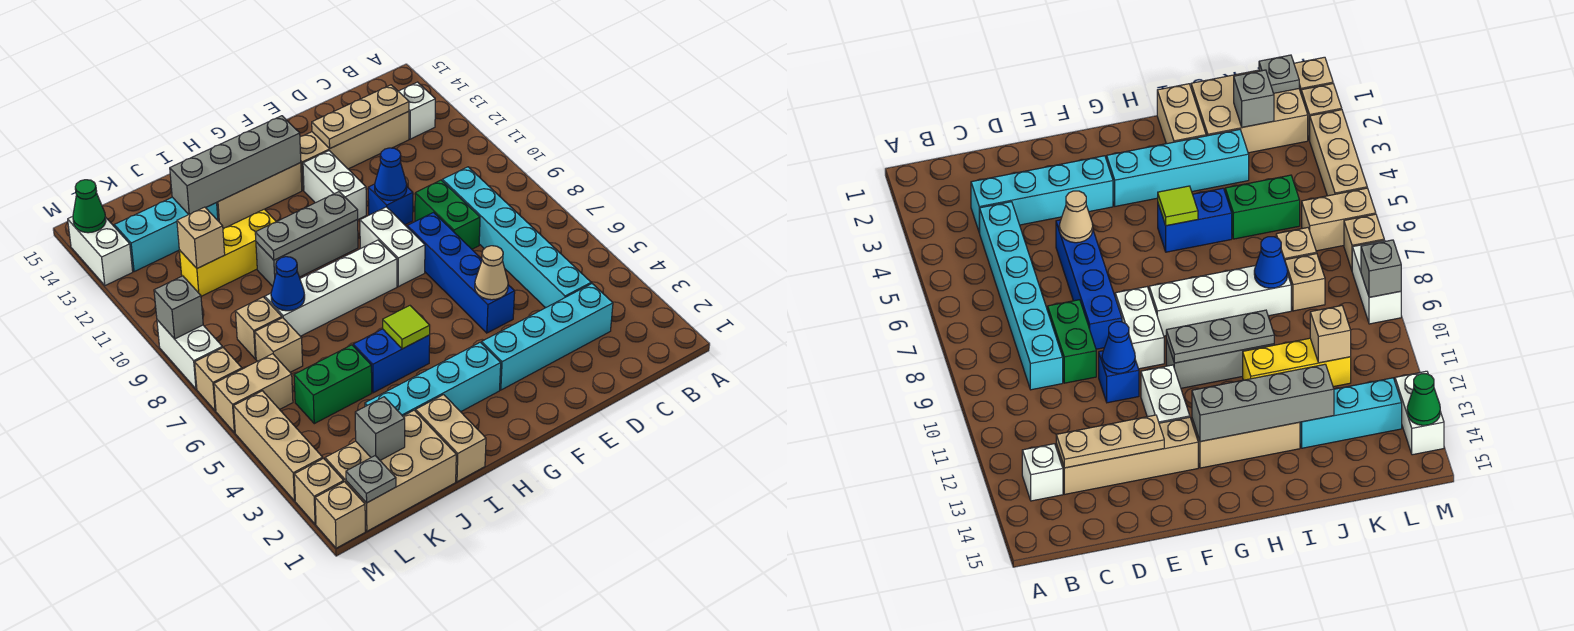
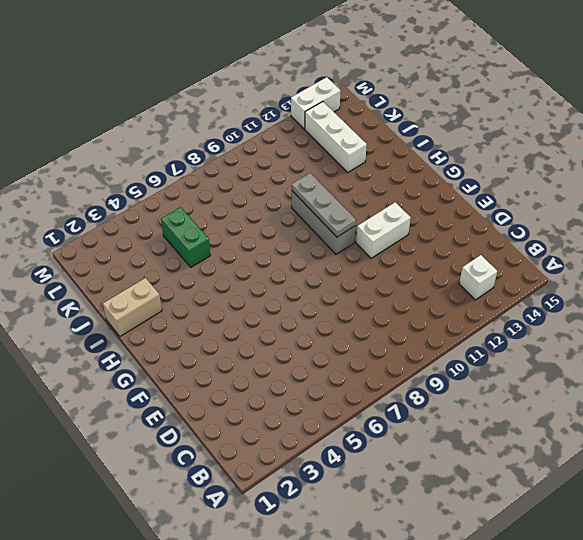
white 1x3 brick [305,102,367,172] -> cyan 1x3 brick [114,197,218,272]
none -> cyan 1x4 brick [482,284,613,390]
none -> cyan 1x6 brick [442,167,591,308]
none -> tan 1x4 brick [300,111,409,191]
none -> green 1x2 brick [415,180,480,249]

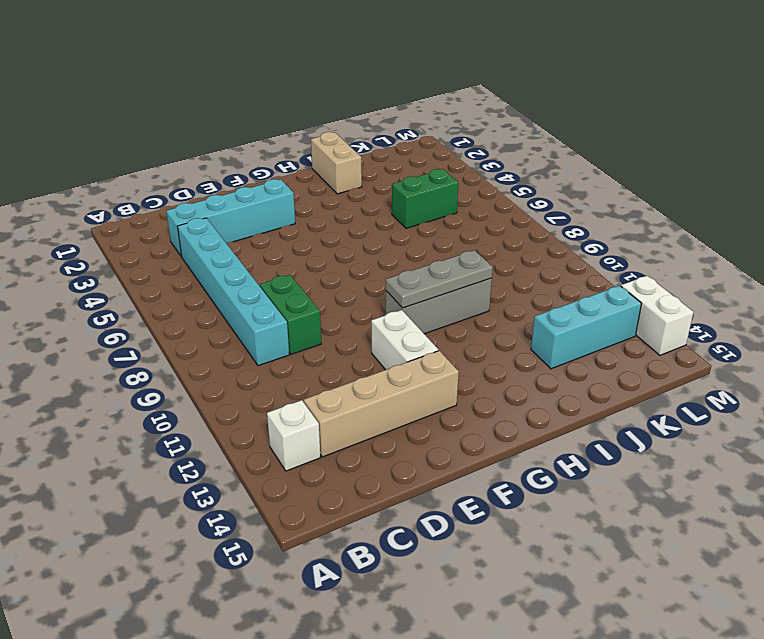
none -> blue 1x4 brick [407,213,515,333]
none -> blue 1x1 brick [368,184,413,225]
none -> white 1x2 brick [360,207,425,287]
none -> cyan 1x4 brick [365,342,501,416]

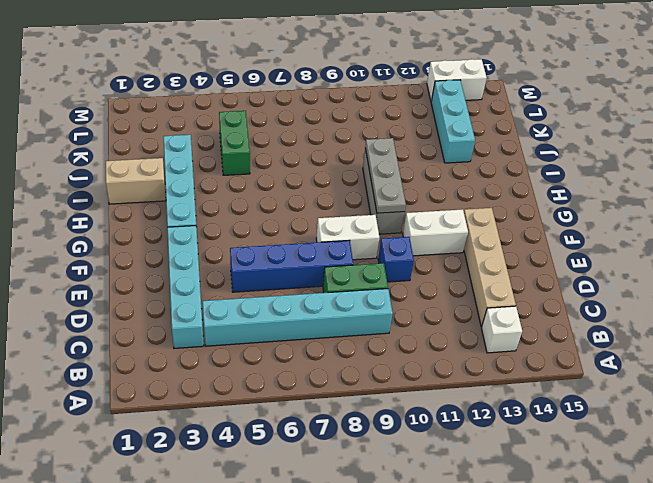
none -> white 1x4 brick [265,240,397,336]
none -> tan 1x3 brick [217,163,302,229]
none -> blue 1x2 brick [353,329,430,393]
none -> yellow 1x3 brick [179,209,276,296]

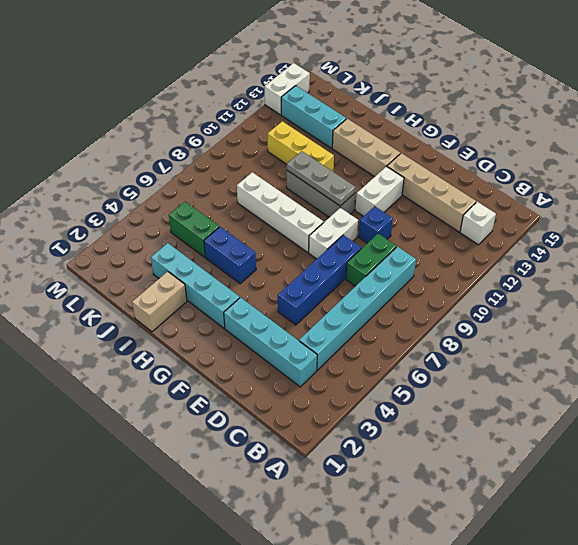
none -> tan 2x3 brick [325,410,456,531]
none -> tan 1x1 brick [255,318,303,372]
none -> tan 1x1 brick [235,297,282,359]
none -> tan 1x2 brick [214,354,293,433]

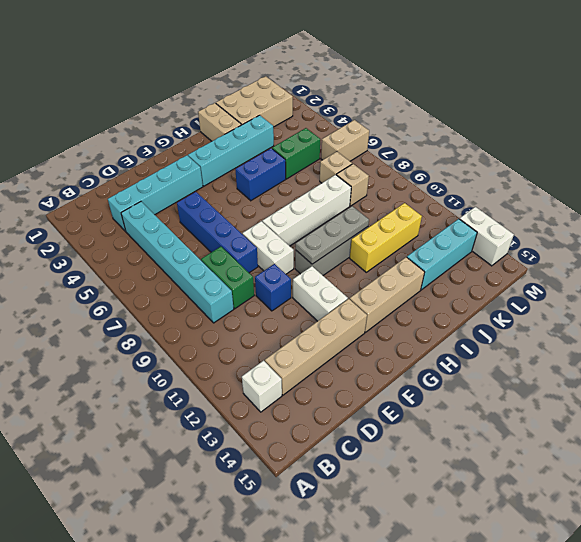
none -> tan 1x1 brick [315,482,365,548]
none -> tan 1x1 brick [294,459,344,524]
none -> tan 1x3 brick [234,391,323,501]
none -> tan 1x1 brick [195,348,242,411]

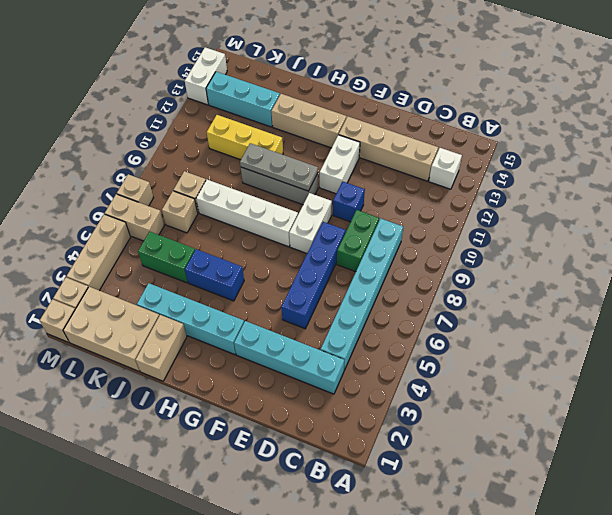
none -> white 1x2 brick [157,320,223,389]
none -> tan 1x3 plate [312,85,409,148]
none -> tan 1x1 cone [475,246,508,300]
none -> blue 1x1 cone [375,148,407,200]

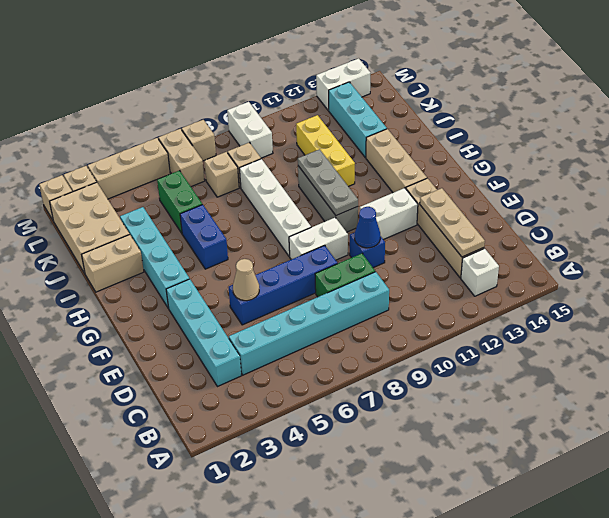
white 1x2 brick [227,102,273,158] -> white 1x2 brick turned to [157,320,223,389]
none -> grey 1x4 brick [170,116,301,214]
none -> lime 1x1 tile [383,306,430,349]
none -> blue 1x1 cone [271,257,305,311]
none -> grey 1x1 brick [355,397,405,460]

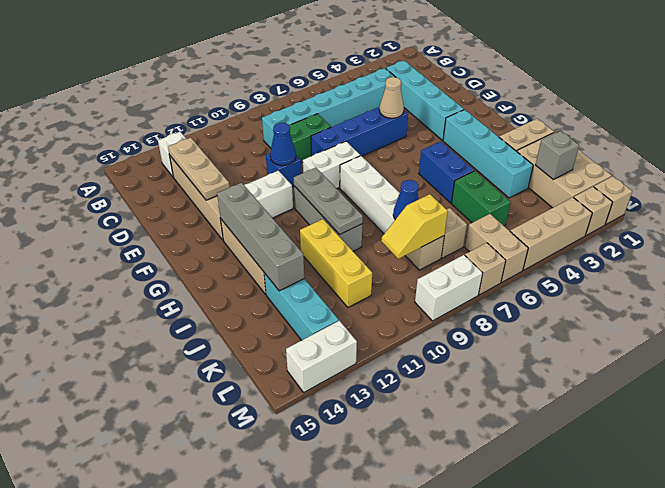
yellow 1x2 slope [381,194,448,259] -> none
none -> lime 1x1 tile [383,306,430,349]
none -> tan 1x1 brick [177,207,225,268]
none -> grey 1x1 plate [346,456,396,503]
none -> grey 1x1 brick [154,276,203,339]

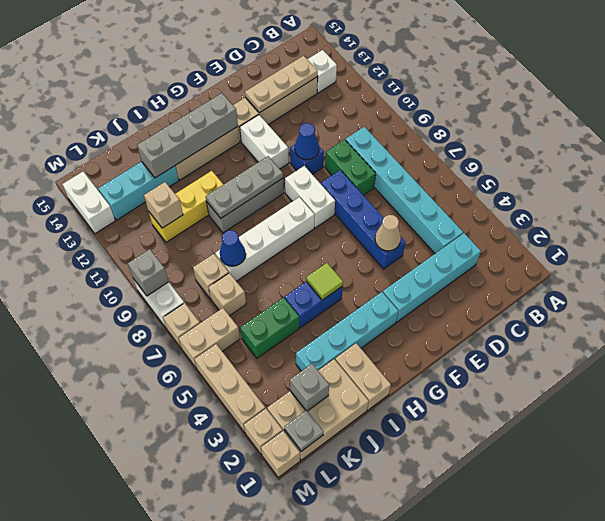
none -> green 1x1 cone [73,180,106,233]

